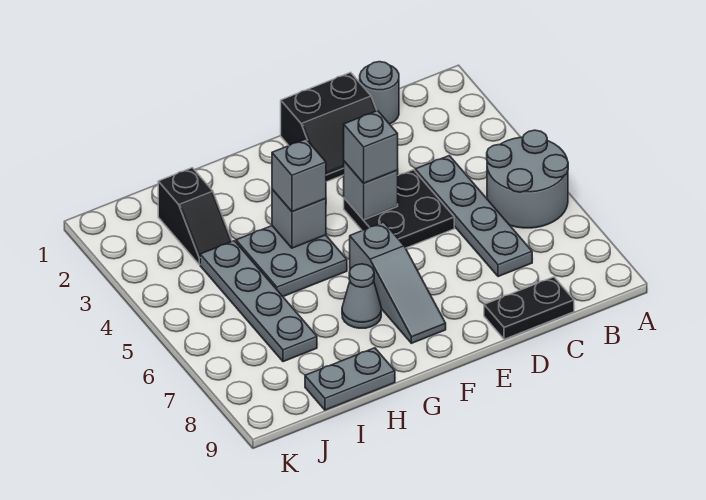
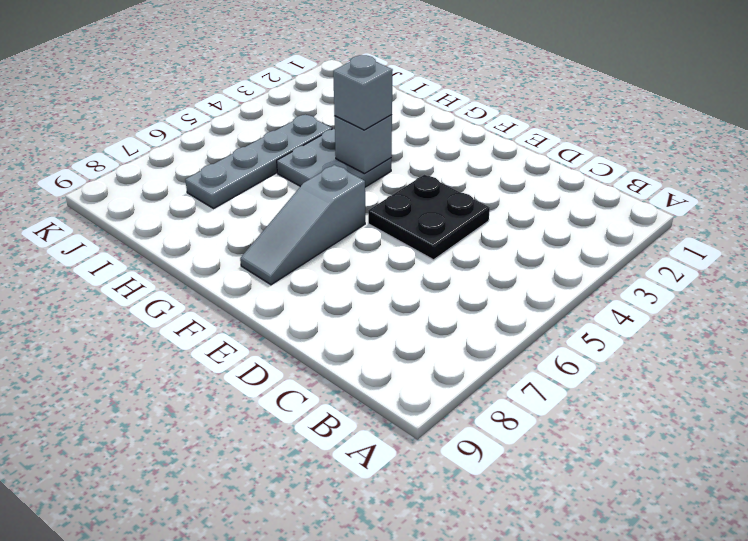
none -> grey 2x2 round brick [487,130,568,228]
none -> grey 1x1 round brick [360,62,399,124]
none -> grey 1x4 plate [415,156,532,277]

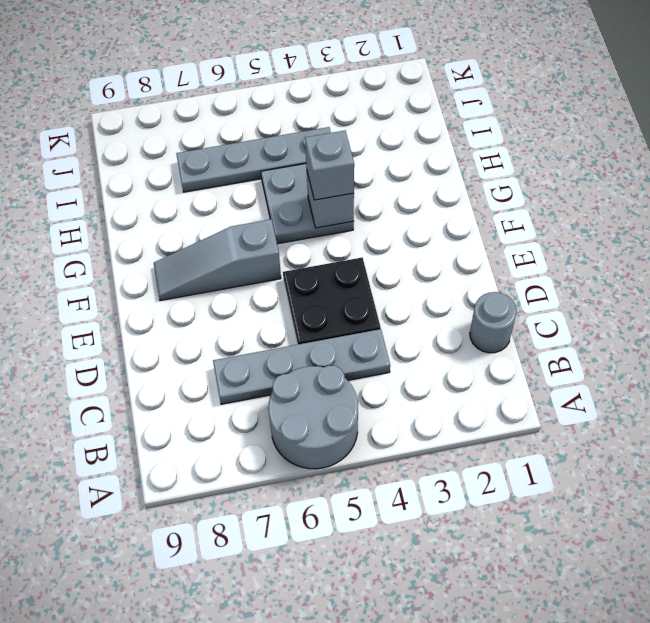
none -> black 1x2 plate [484,277,574,339]
none -> black 2x2 slope [281,72,377,182]
none -> grey 1x1 cone [342,264,381,328]

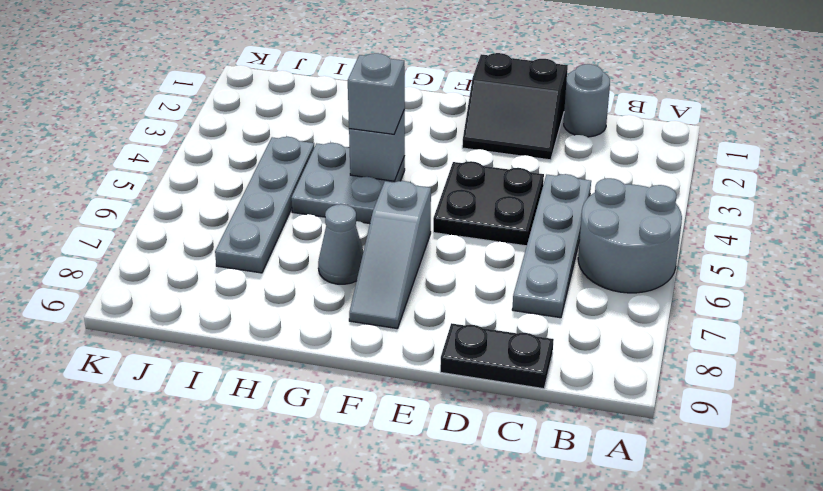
none -> grey 1x2 plate [305,348,395,410]
none -> black 1x2 slope [158,168,232,264]
none -> grey 1x1 brick [344,161,398,220]

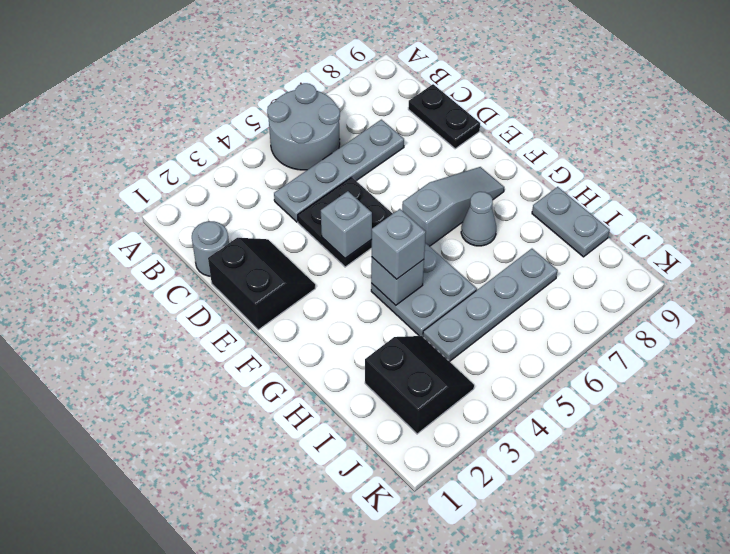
black 2x2 slope [365,336,474,434] -> black 1x2 slope [158,168,232,264]
none -> grey 1x1 brick [344,111,398,183]

